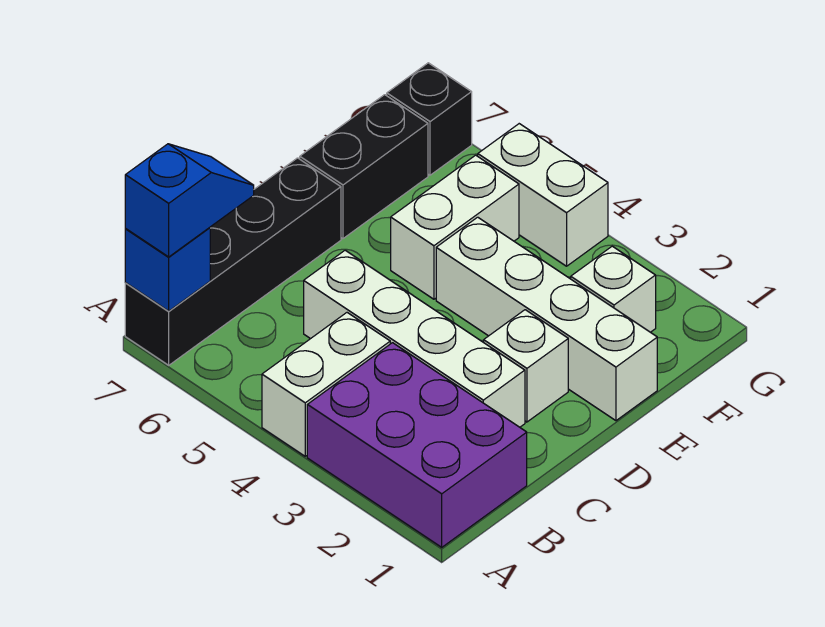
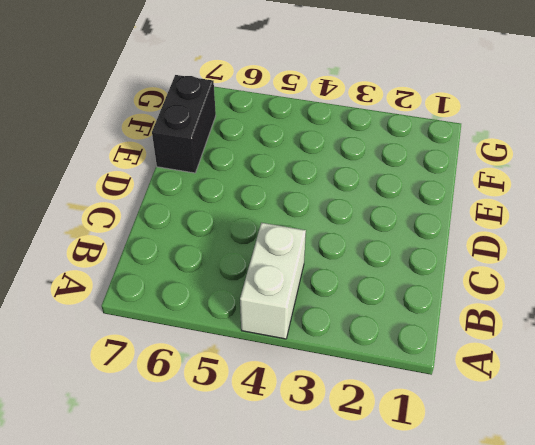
none -> purple 2x3 brick [307,343,527,547]
none -> black 1x4 brick [125,158,341,365]
none -> white 1x4 brick [304,250,525,427]

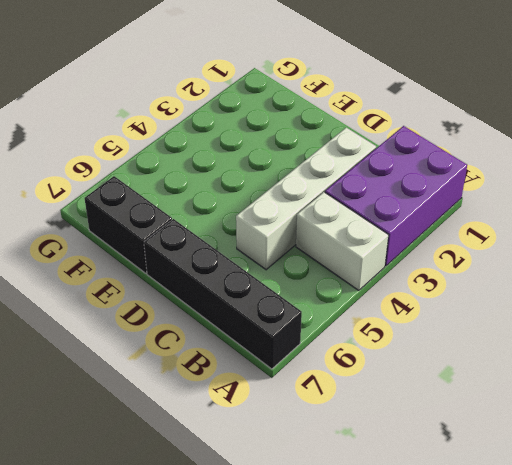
none -> white 1x1 brick [484,310,568,422]
none -> white 1x4 brick [436,217,657,421]
none -> white 1x2 brick [391,155,519,299]

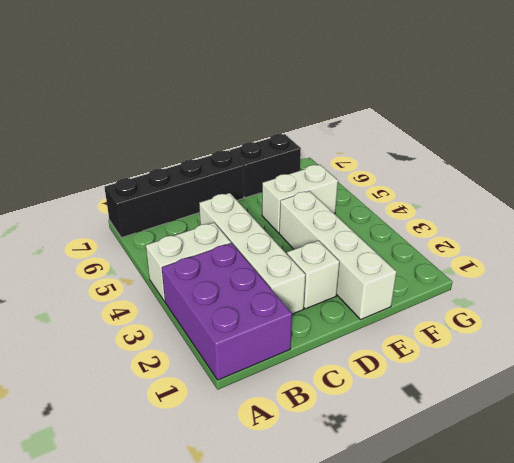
none -> white 1x1 brick [571,246,656,332]
none -> white 1x2 brick [478,124,608,266]
none -> black 1x1 brick [387,63,472,175]

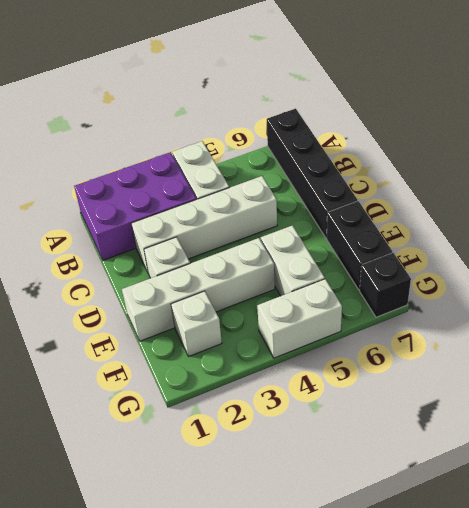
none -> blue 1x1 brick [125,228,210,311]
none -> blue 1x2 slope [125,144,254,257]

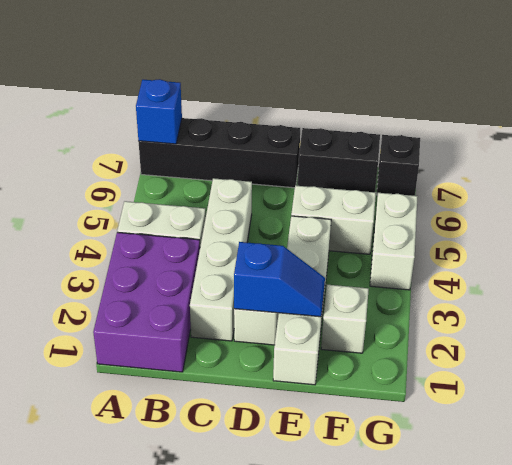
blue 1x2 slope [234,242,325,317] -> blue 1x2 slope moved to [125,144,254,257]

